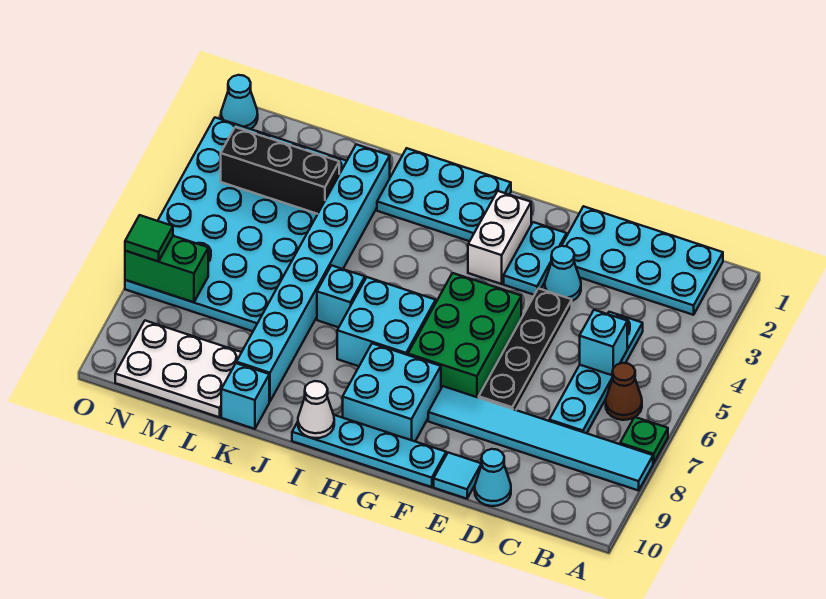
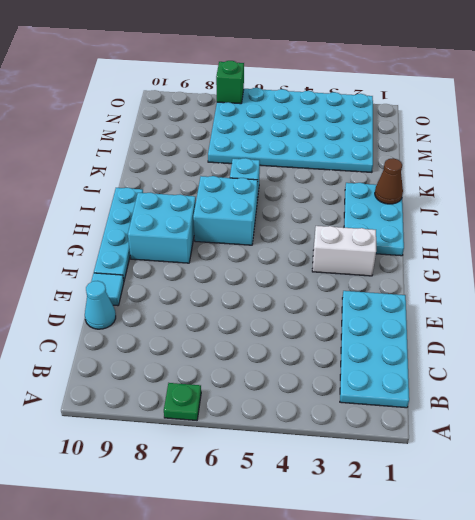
brown 1x1 cone [375,158,403,204] -> brown 1x1 cone moved to [606,363,642,420]
green 1x1 brick [216,61,244,104] -> green 1x2 brick [125,236,208,302]
none -> cyan 1x6 tile [428,386,653,491]
none -> cyan 1x4 plate [549,312,643,433]
none -> cyan 1x1 cone [545,246,581,301]

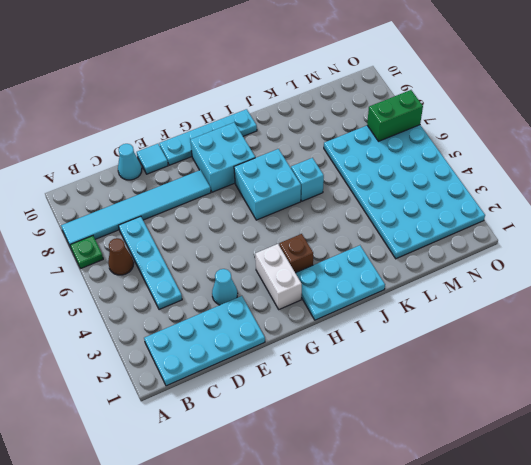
brown 1x1 brick [279,234,313,273] -> none
none -> black 1x4 plate [479,288,572,410]
none -> cyan 1x2 plate [504,222,567,295]
none -> green 2x3 brick [408,273,521,398]

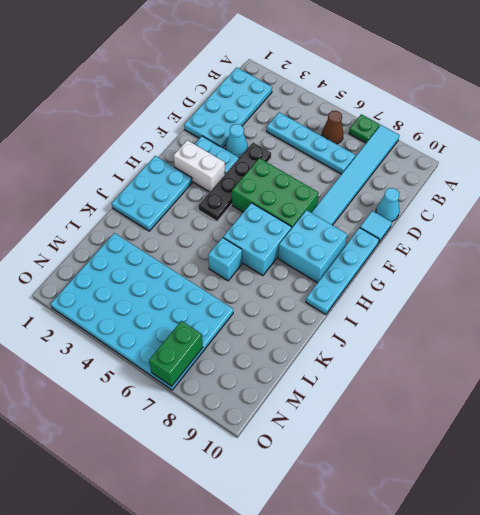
black 1x4 plate [198,143,271,221] -> black 1x4 plate turned to [479,288,572,410]
none -> cyan 1x8 brick [236,144,390,402]
none -> cyan 1x1 brick [221,363,269,429]
none -> white 2x3 plate [115,321,242,417]

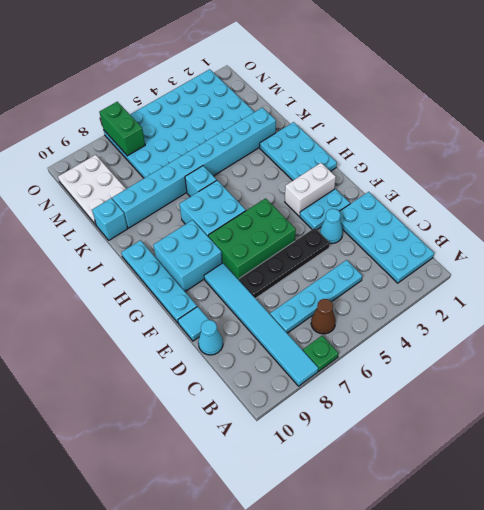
none -> cyan 1x1 cone [221,75,258,129]
none -> cyan 1x1 brick [580,310,627,375]
none -> white 1x1 cone [298,381,334,438]

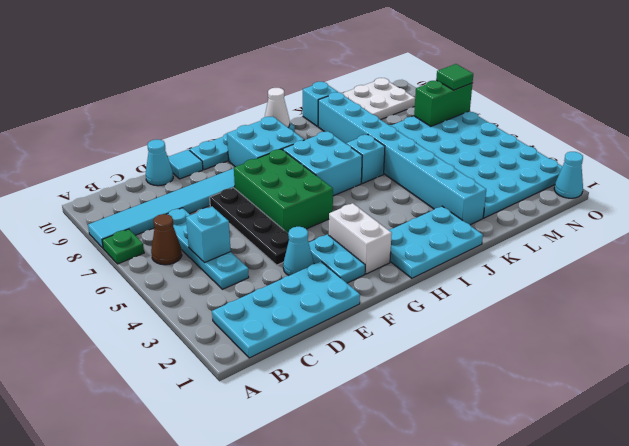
none -> black 1x3 brick [221,127,339,214]

